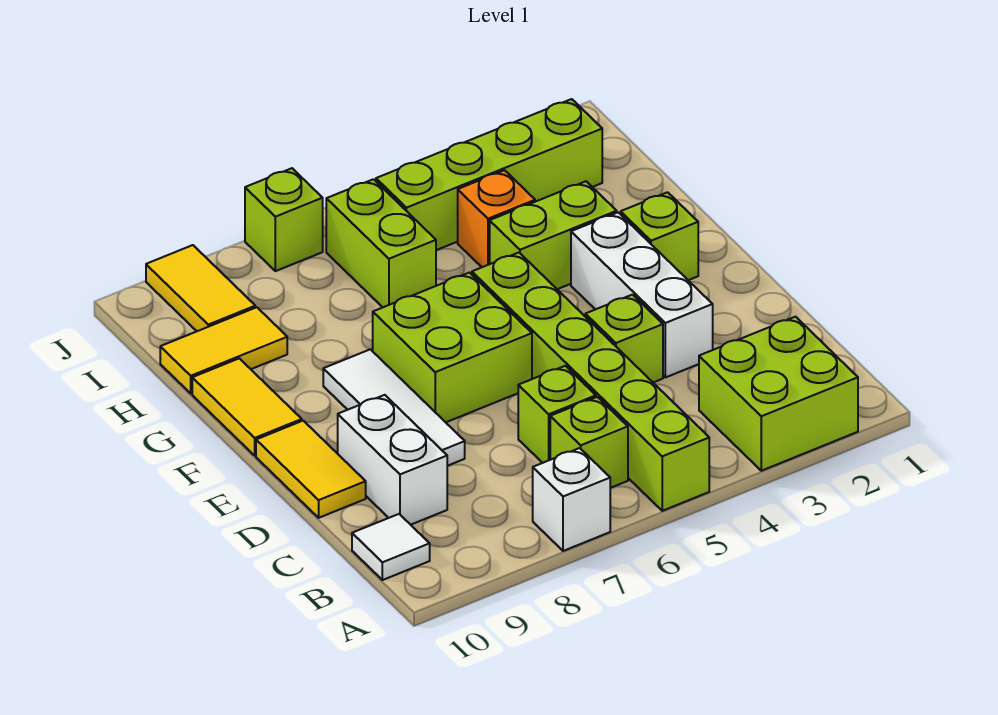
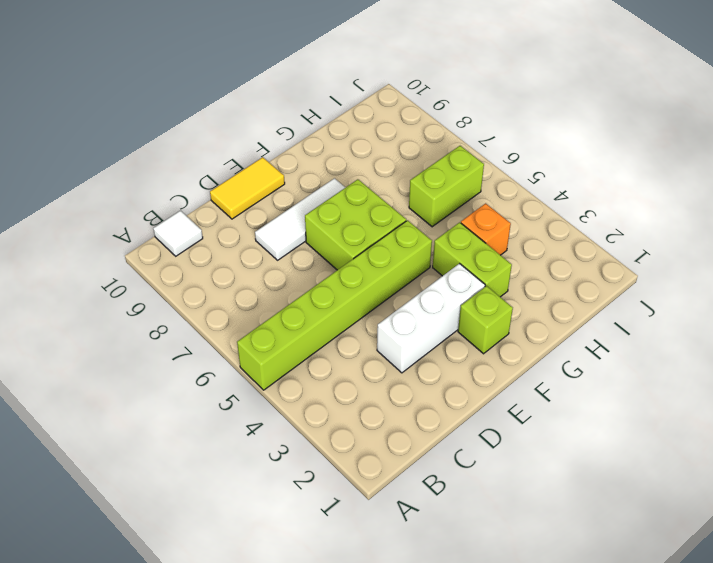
none -> lime 2x2 brick [699,317,858,471]
none -> white 1x1 brick [533,448,610,551]
none -> lime 1x1 brick [550,397,628,488]

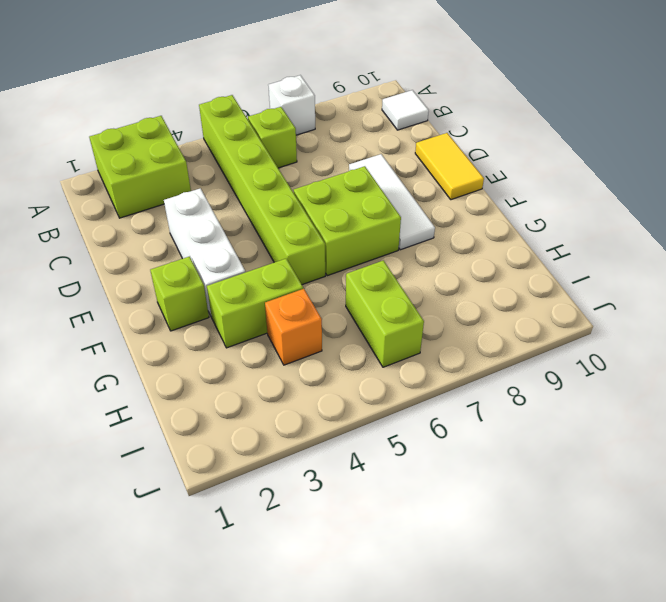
none -> lime 1x1 brick [518,366,596,463]
none -> white 1x2 brick [338,395,447,525]
none -> lime 1x1 brick [585,295,663,382]

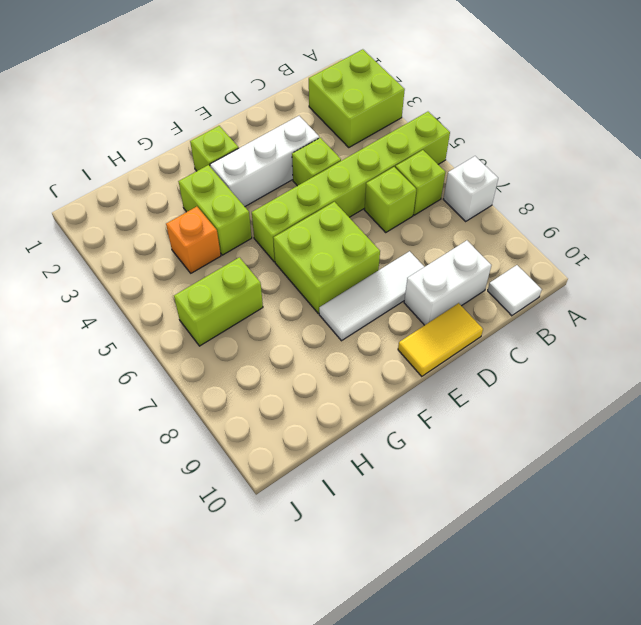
none -> yellow 1x2 tile [192,358,302,456]
none -> yellow 1x2 tile [160,307,287,393]
none -> lime 1x4 brick [376,99,602,250]

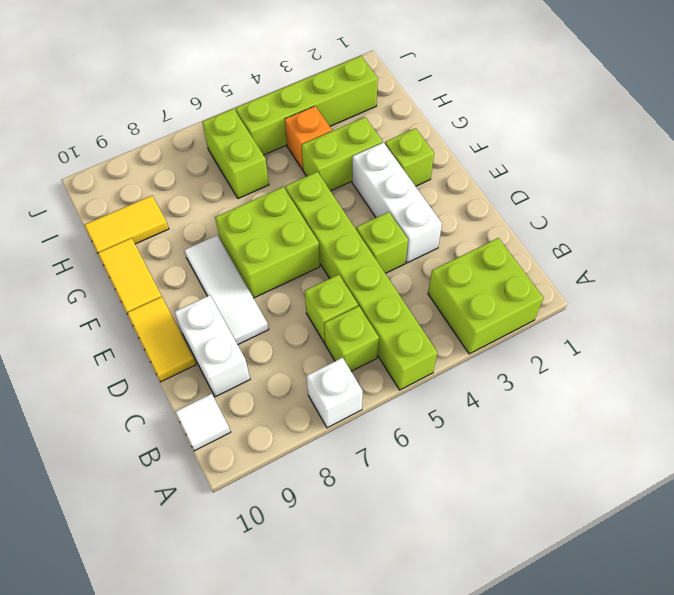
none -> yellow 1x2 tile [146,245,255,331]
none -> lime 1x1 brick [245,168,323,271]

